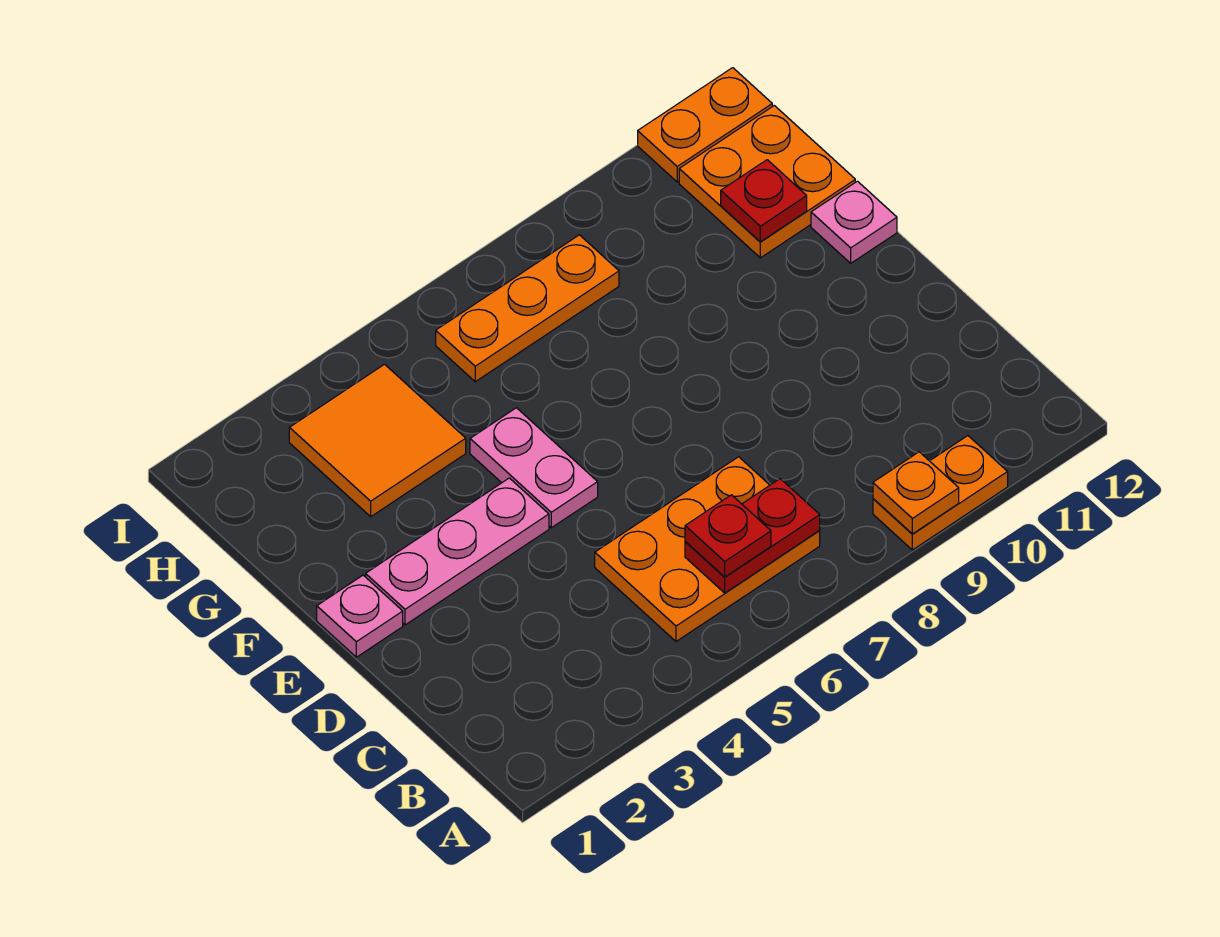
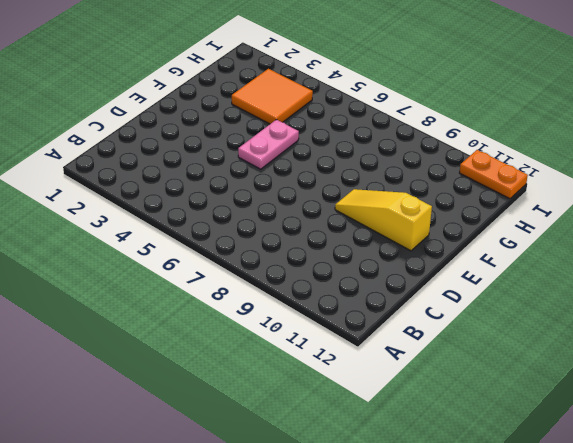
yellow 1x3 slope [335,189,432,251] -> none
none -> orange 1x2 plate [873,436,1008,550]
none -> orange 2x3 plate [595,457,820,641]
none -> pink 1x1 plate [317,575,403,657]

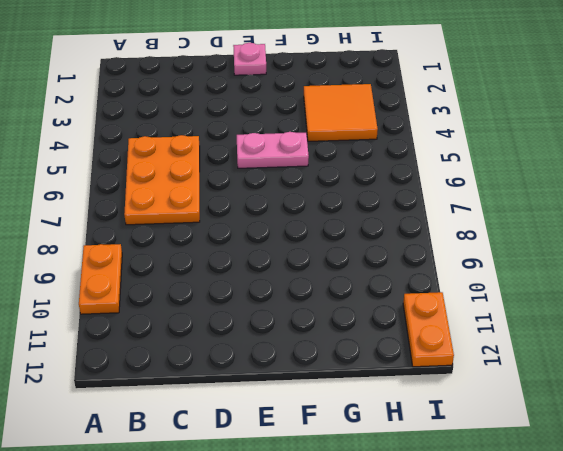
none -> pink 1x3 plate [366,478,549,625]
none -> pink 1x1 plate [811,181,897,263]
none -> orange 2x2 plate [679,106,855,258]

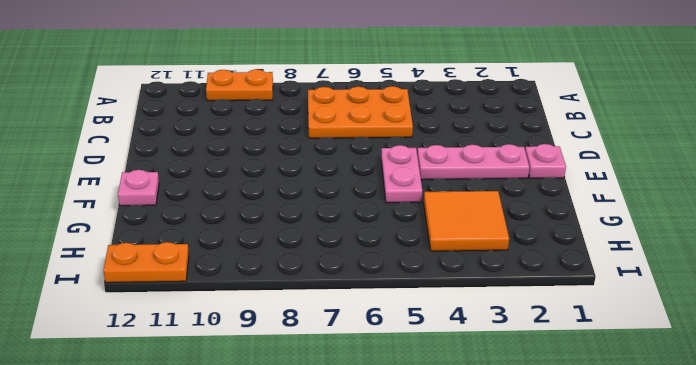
none -> orange 2x2 plate [679,106,855,258]
none -> orange 1x3 plate [436,235,619,382]
none -> orange 1x1 plate [873,452,959,534]

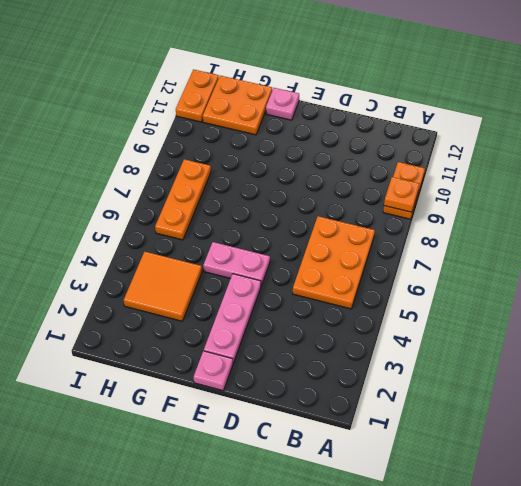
none -> red 1x2 plate [685,479,820,593]
none -> red 1x1 plate [721,160,807,242]
none -> red 1x1 plate [685,495,771,577]

